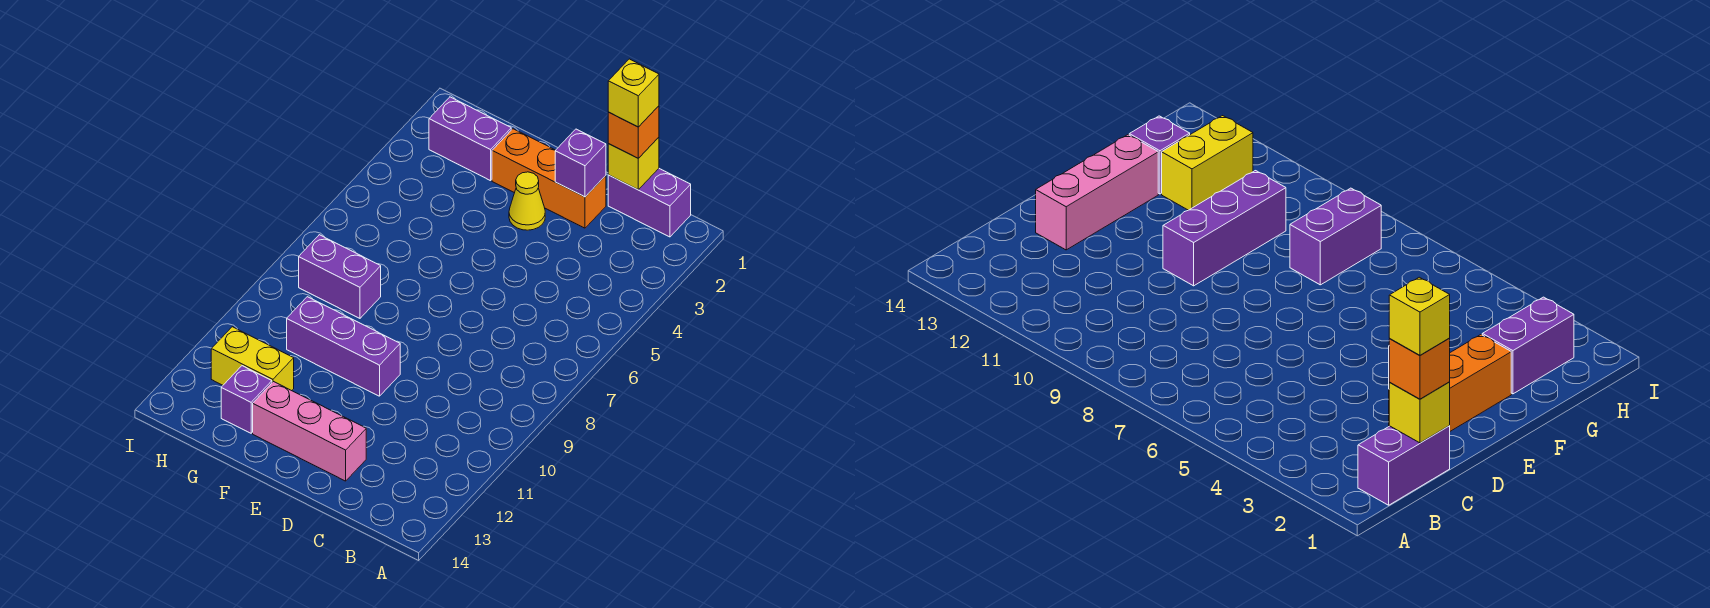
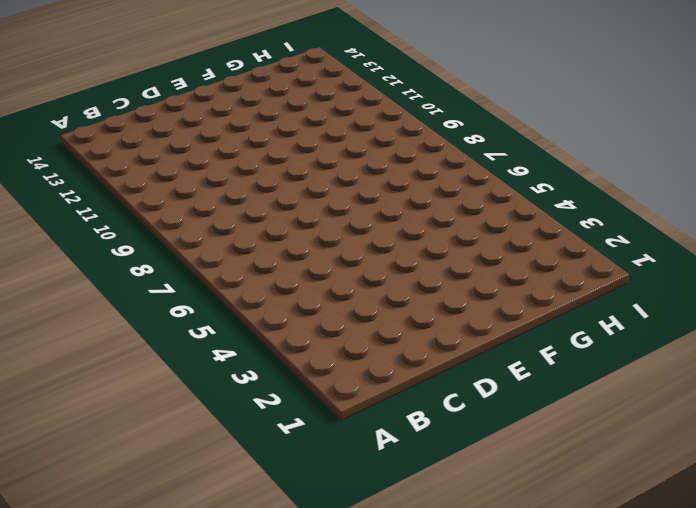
none -> purple 1x2 brick [608,169,691,237]
none -> orange 1x3 brick [492,129,606,228]
none -> pink 1x3 brick [253,382,366,481]

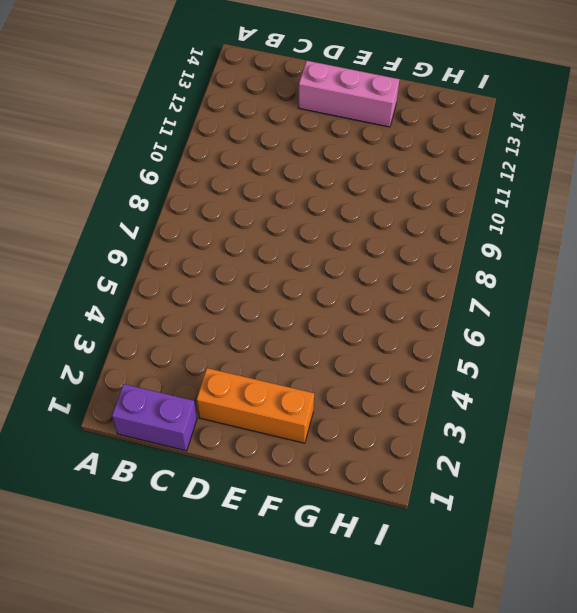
none -> yellow 1x1 cone [509,172,545,230]
none -> purple 1x3 brick [287,297,400,396]
none -> purple 1x2 brick [429,97,511,181]

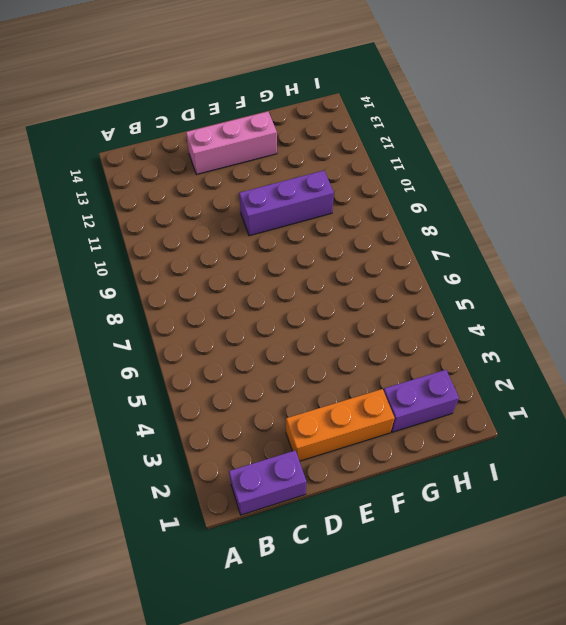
none -> yellow 1x1 cone [509,172,545,230]
none -> purple 1x2 brick [299,235,381,318]
none -> yellow 1x2 brick [211,327,294,391]

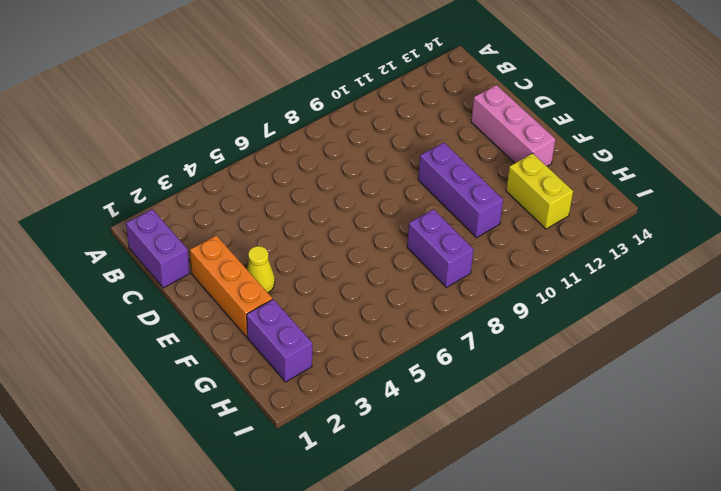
none -> purple 1x1 brick [221,366,272,433]
none -> yellow 1x1 brick [608,137,659,190]
none -> purple 1x1 brick [555,129,606,197]

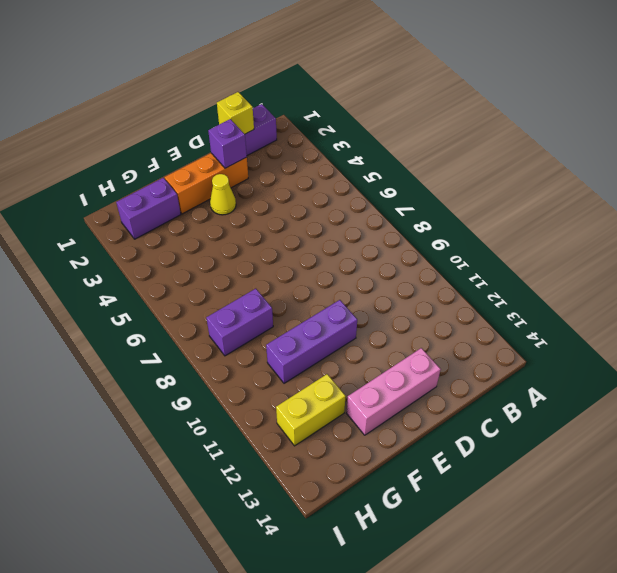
none -> purple 1x1 brick [221,366,272,433]
none -> orange 1x1 brick [608,106,659,158]
none -> yellow 1x1 brick [608,59,659,127]

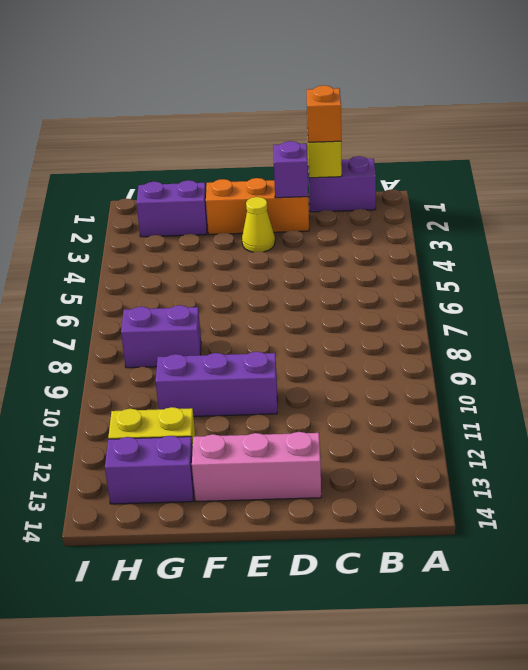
purple 1x2 brick [105,436,194,504] -> purple 1x1 brick [221,366,272,433]
none -> yellow 1x1 brick [608,59,659,127]

